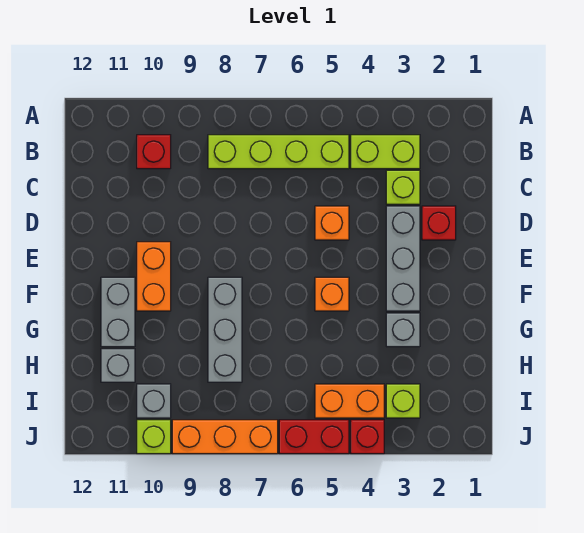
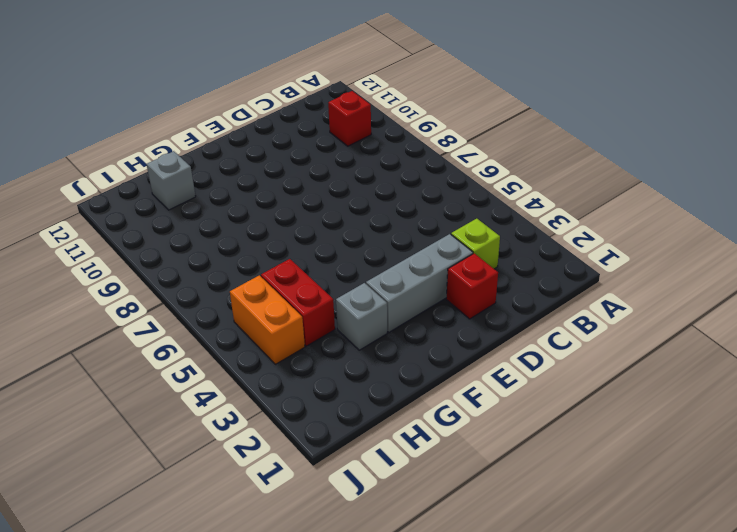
red 1x2 brick [261,259,335,346] -> red 1x2 brick moved to [279,420,349,454]
none -> lime 1x2 brick [351,135,420,169]
none -> lime 1x4 brick [208,135,349,169]
none -> orange 1x1 brick [315,206,349,240]

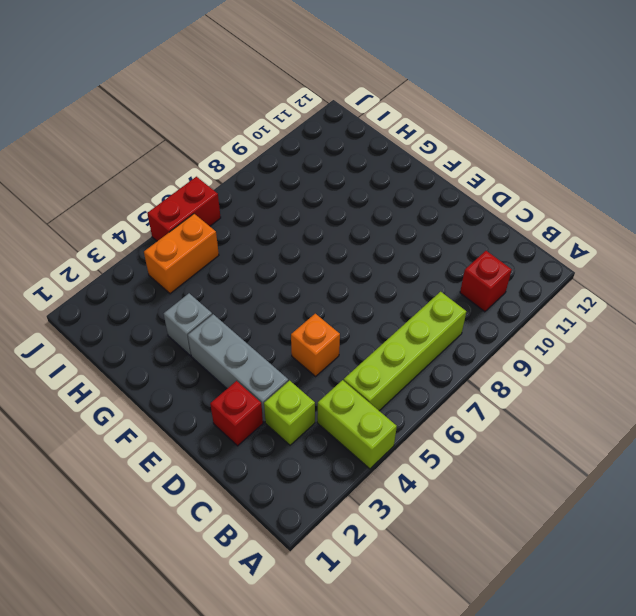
lime 1x2 brick [317,380,397,469] -> lime 1x2 brick turned to [351,135,420,169]
none -> orange 1x2 brick [137,242,171,311]
none -> orange 1x1 brick [315,277,349,311]
none -> grey 1x3 brick [208,277,242,382]

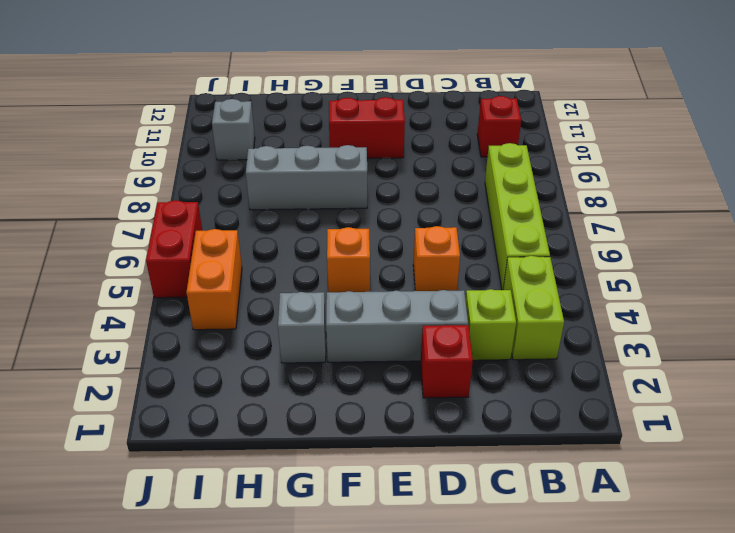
red 1x2 brick [329,97,405,158] -> orange 1x2 brick [137,242,171,311]
none -> grey 1x2 brick [101,277,135,347]
none -> grey 1x1 brick [101,349,135,382]
none -> lime 1x1 brick [386,384,420,418]

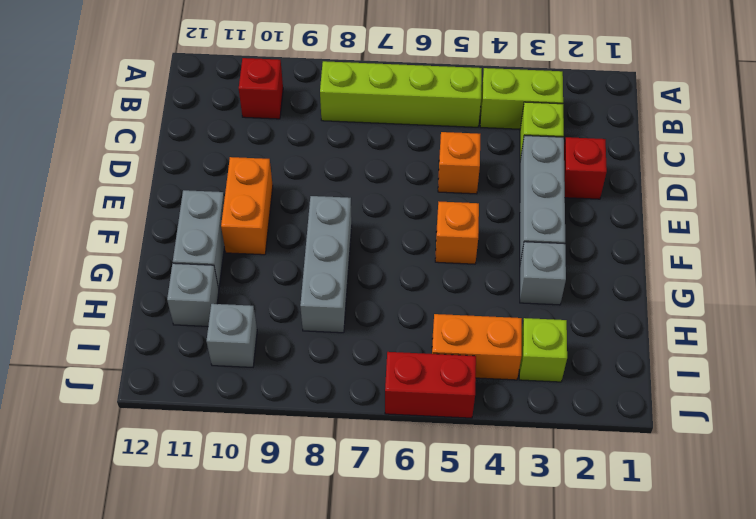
none -> red 1x1 brick [351,420,384,454]
none -> orange 1x3 brick [172,420,278,454]
none -> lime 1x1 brick [137,420,171,454]

